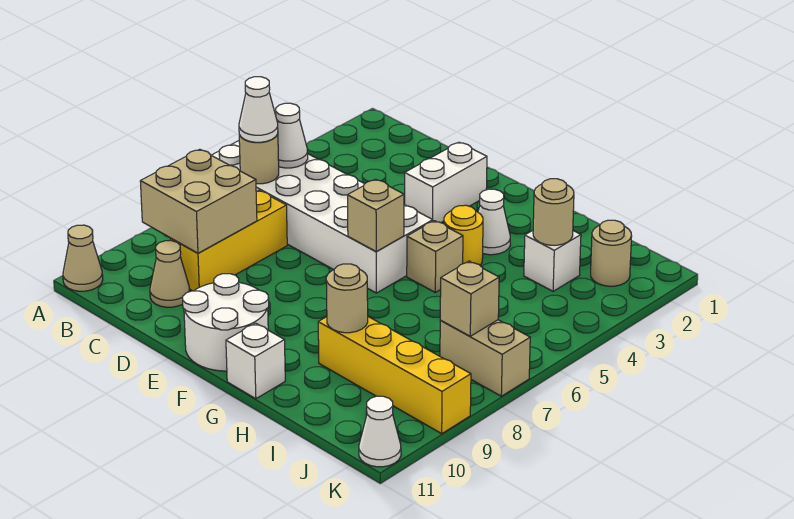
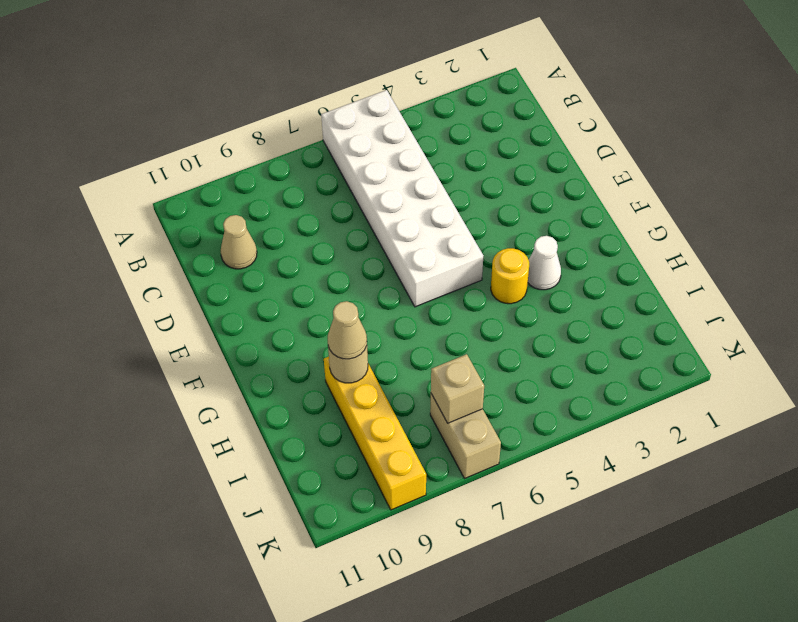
tan 1x1 cone [328,301,367,359] -> tan 1x1 cone moved to [63,225,103,291]
none -> yellow 1x3 brick [171,190,287,291]
none -> white 1x2 brick [405,142,487,223]
none -> white 2x2 round brick [183,274,269,371]

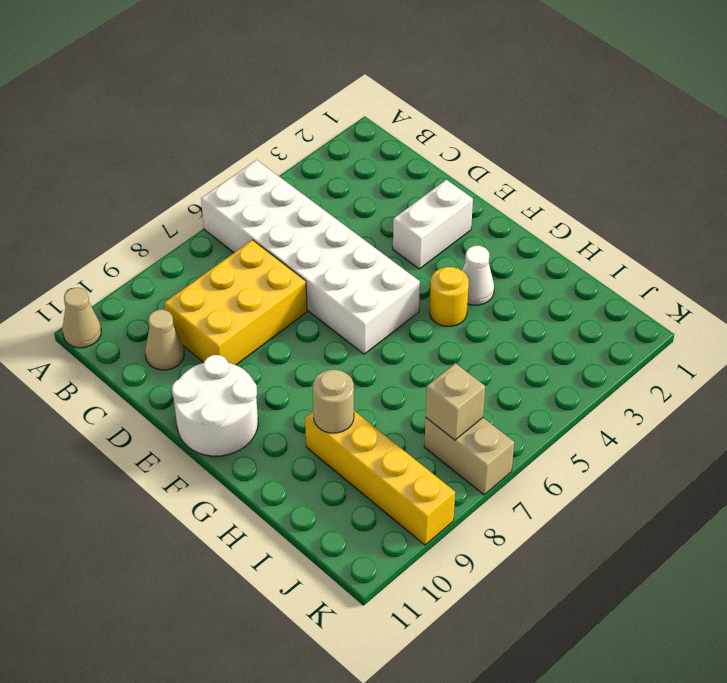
yellow 2x3 brick [165,240,307,365] -> yellow 1x3 brick [171,190,287,291]
none -> tan 1x1 brick [407,221,463,292]
none -> white 1x1 brick [226,323,285,399]
none -> white 1x1 brick [524,231,581,291]

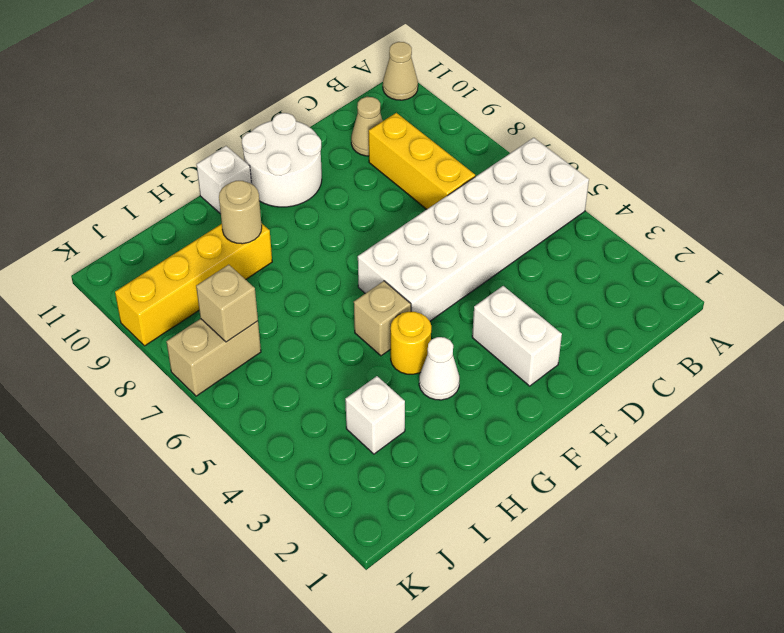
none -> tan 1x1 round brick [591,220,632,286]
none -> white 1x1 cone [359,396,401,467]
none -> white 1x1 cone [276,103,308,168]

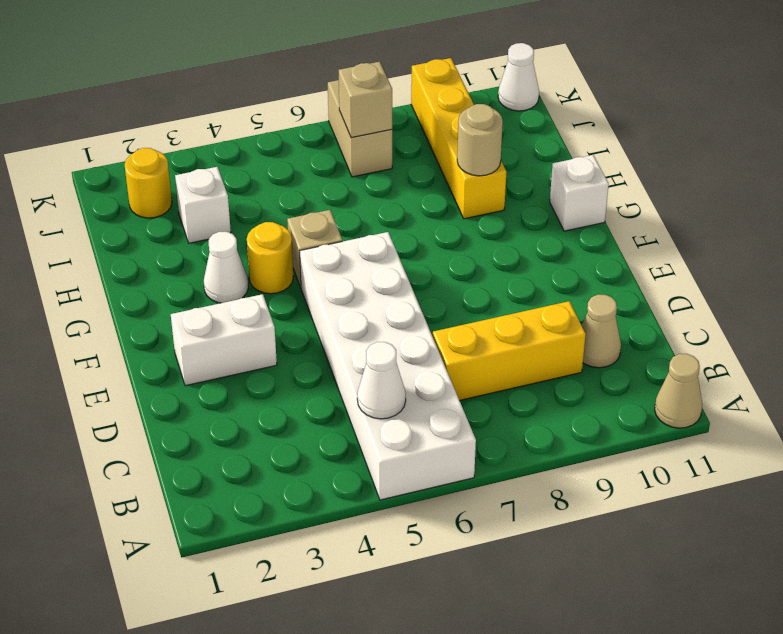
yellow 1x1 round brick [125,148,172,218] -> tan 1x1 round brick [591,220,632,286]
none -> white 2x2 round brick [183,274,269,371]
none -> tan 1x1 round brick [239,134,279,184]
none -> tan 2x2 brick [140,149,257,253]

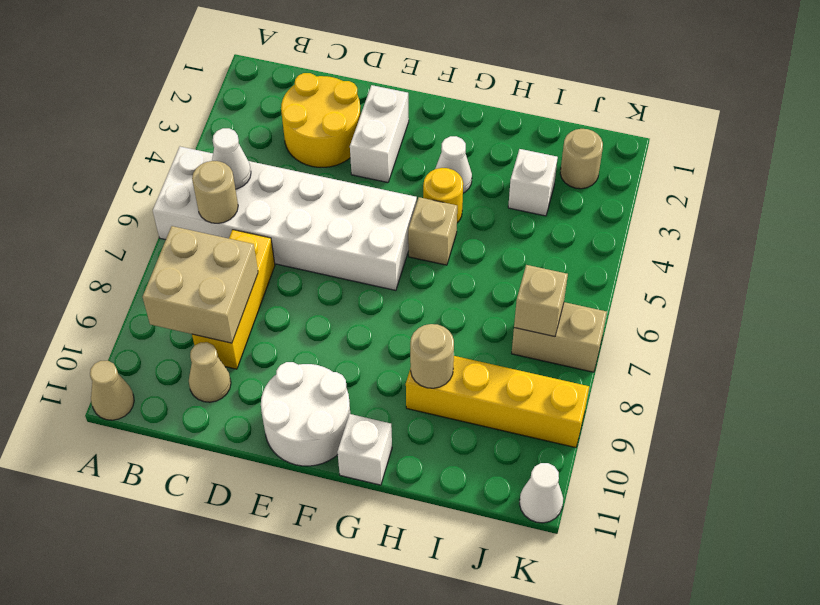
yellow 2x2 round brick [281,73,361,167] -> none
none -> tan 1x1 brick [348,179,404,251]
none -> tan 1x1 round brick [533,179,574,245]
none -> white 1x1 cone [239,77,278,142]

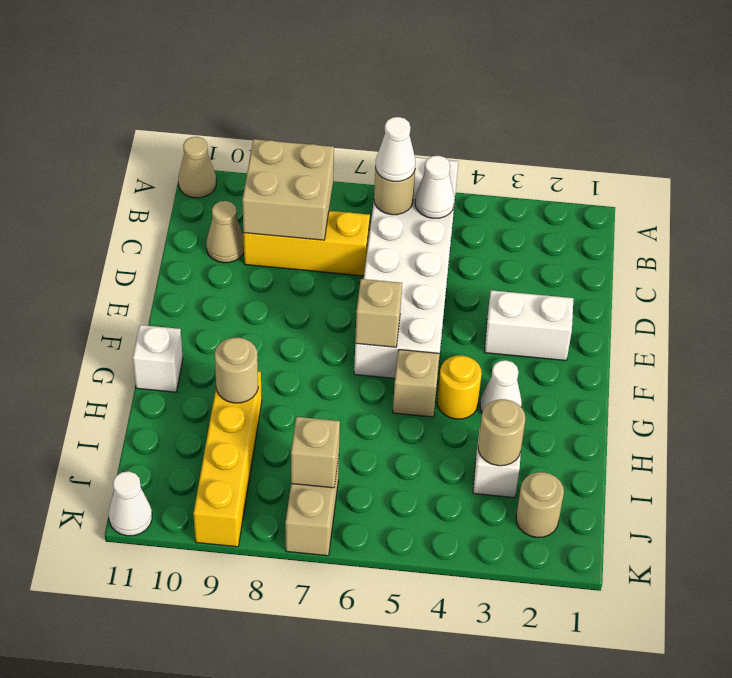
none -> white 2x2 round brick [183,274,269,371]

